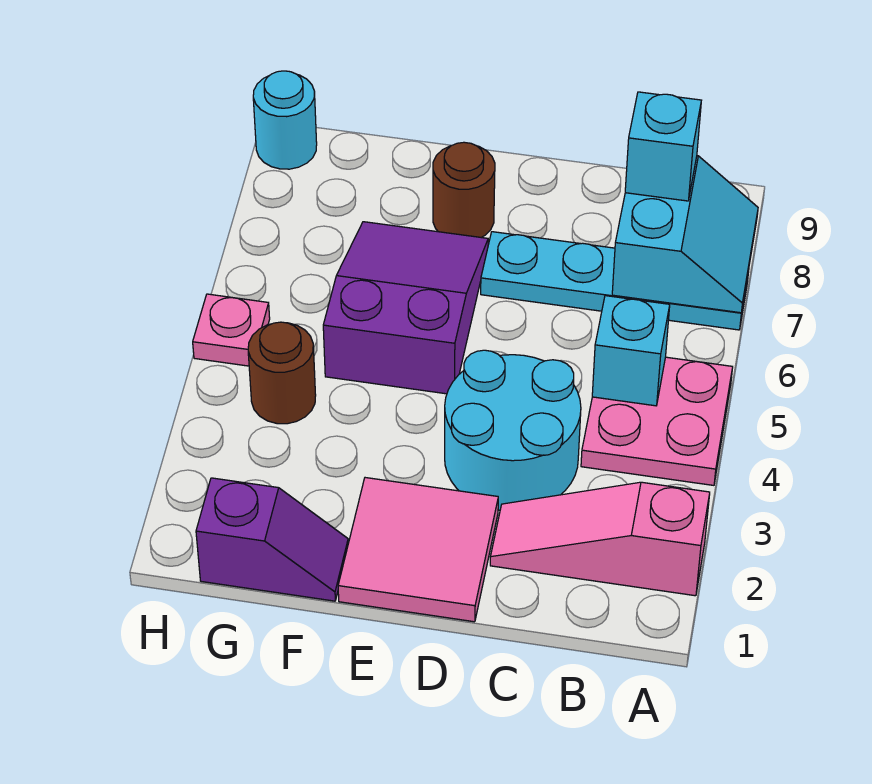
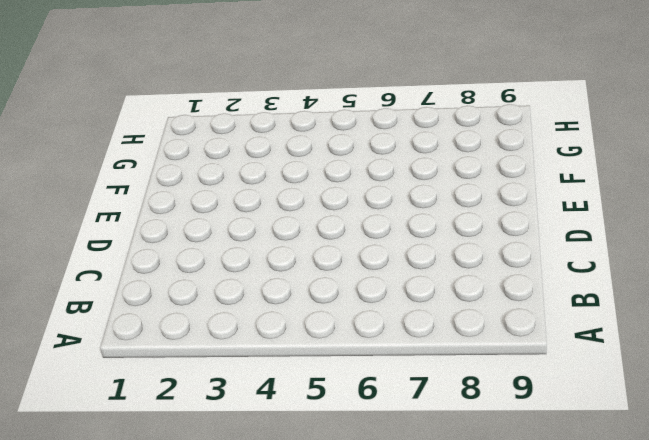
none -> pink 1x3 slope [490,482,710,596]
none -> pink 2x2 plate [581,357,733,485]
none -> cyan 1x4 plate [481,232,749,330]

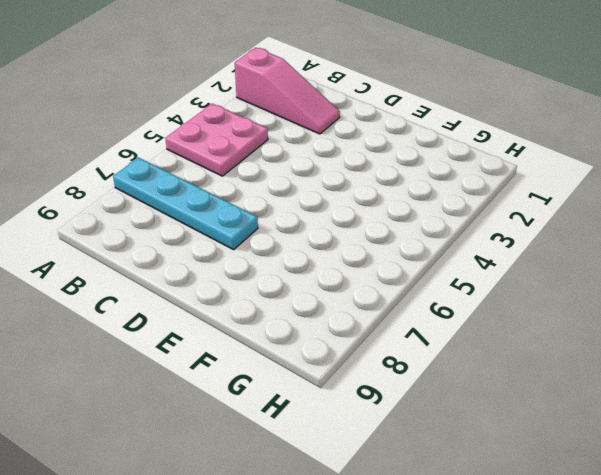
none -> cyan 2x2 round brick [445,350,581,510]
none -> pink 2x2 tile [338,478,498,622]
none -> purple 2x3 slope [323,222,488,394]

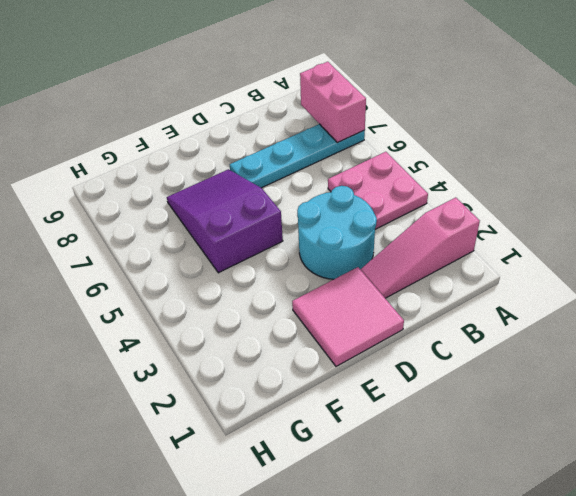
pink 1x2 brick [300,62,366,143] -> cyan 2x2 slope [612,156,758,313]
none -> brown 1x1 round brick [433,142,495,238]
none -> purple 1x2 slope [196,478,348,601]
none -> brown 1x1 round brick [248,322,316,424]

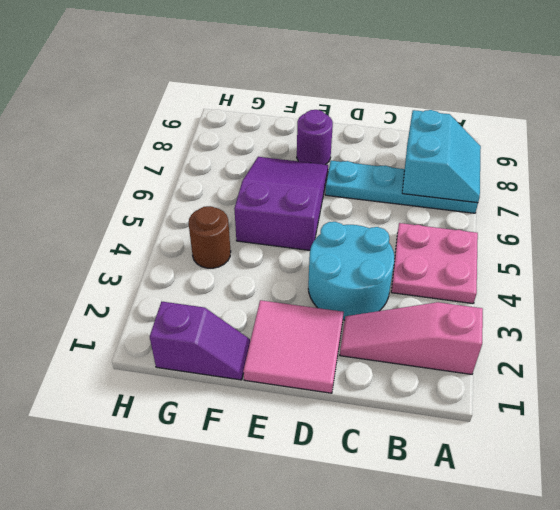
purple 1x1 round brick [297,110,333,165] -> brown 1x1 round brick [433,142,495,238]
none -> pink 1x1 plate [193,294,270,366]
none -> cyan 1x1 round brick [253,71,317,169]
none -> cyan 1x1 brick [592,296,670,406]

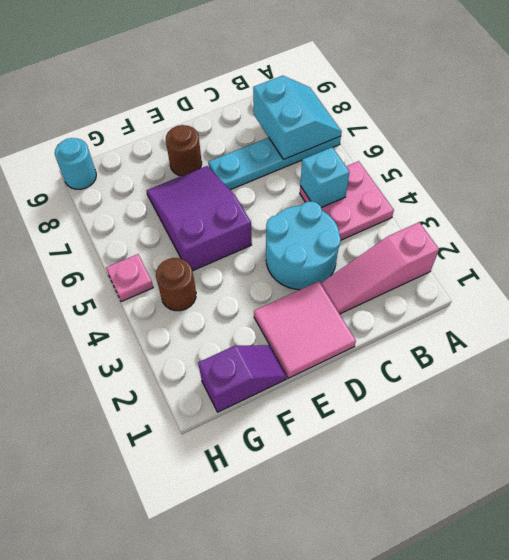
none -> cyan 1x1 brick [625,92,701,201]

